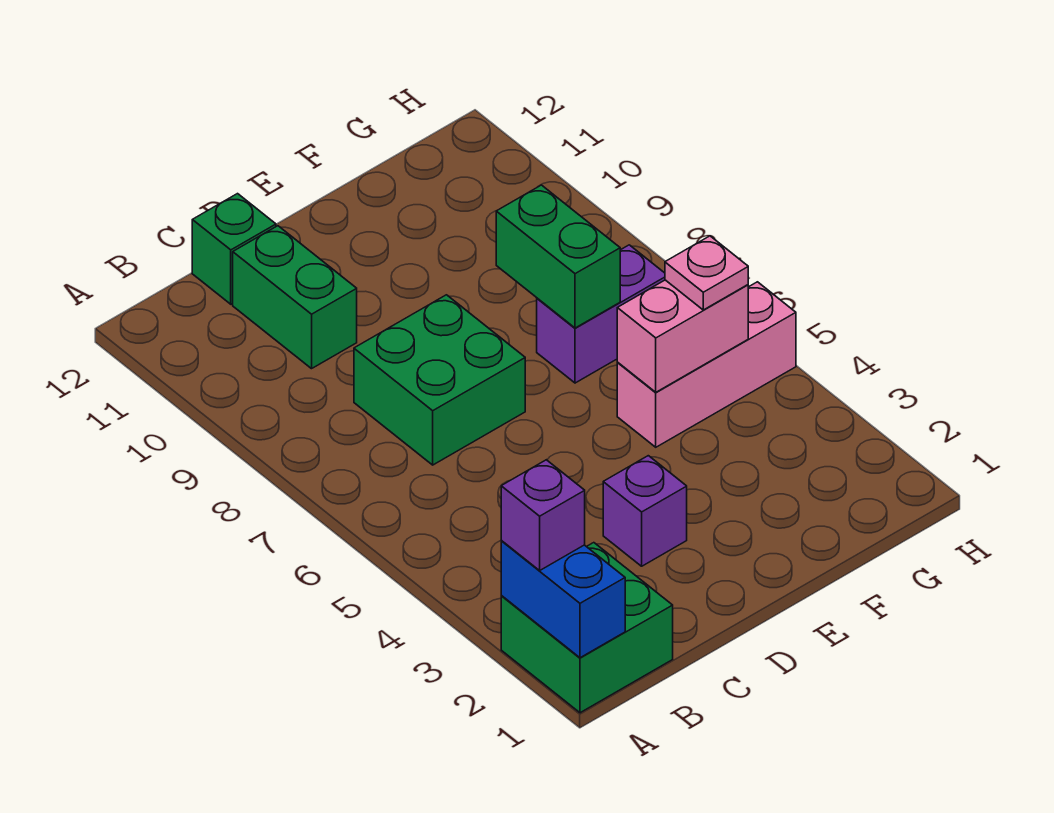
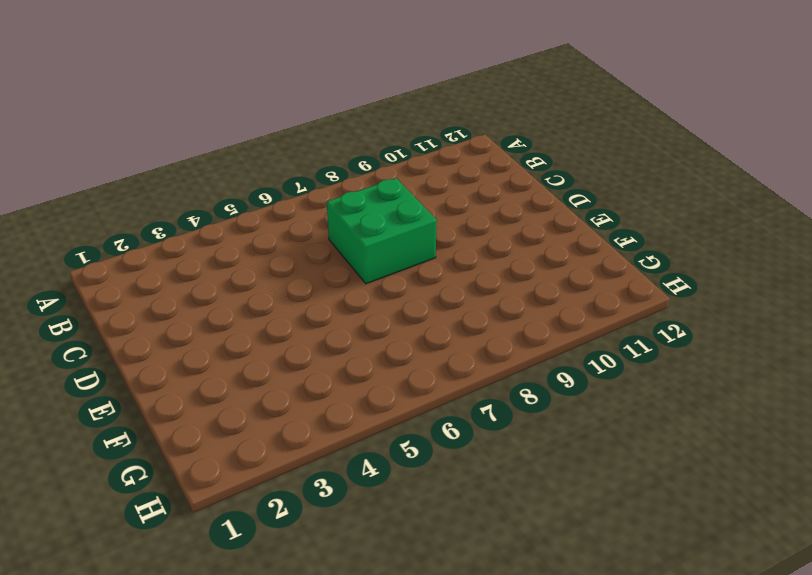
none -> green 2x2 brick [501,543,673,713]
none -> green 1x2 brick [233,226,357,369]
none -> green 1x1 brick [192,194,276,304]

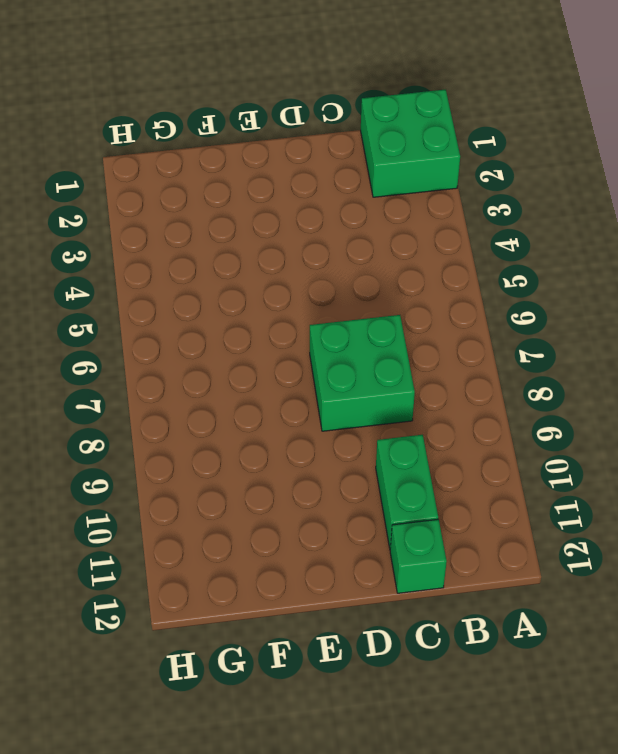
none -> purple 1x1 brick [603,456,687,566]
none -> pink 1x3 brick [617,282,796,447]
none -> purple 1x2 brick [537,245,665,383]

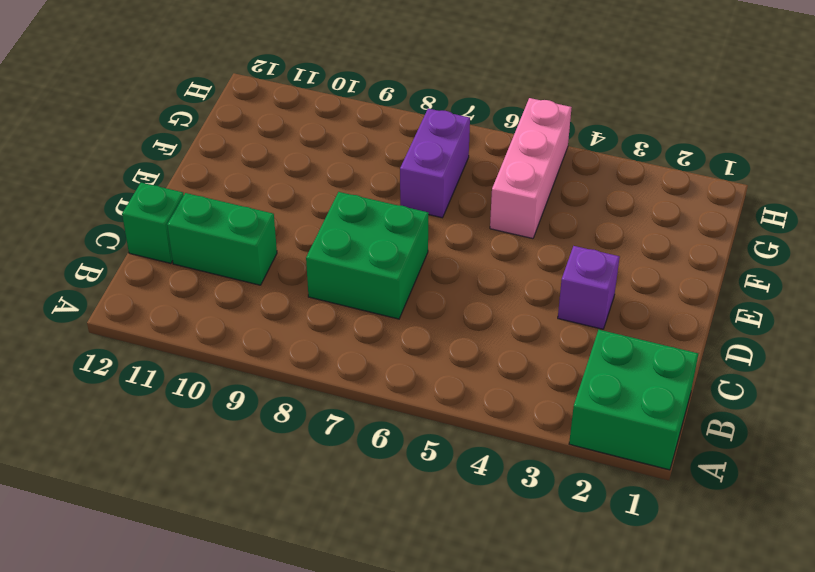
none -> blue 1x2 brick [501,541,625,658]
none -> pink 1x2 brick [617,280,748,392]
none -> green 1x2 brick [496,185,620,328]

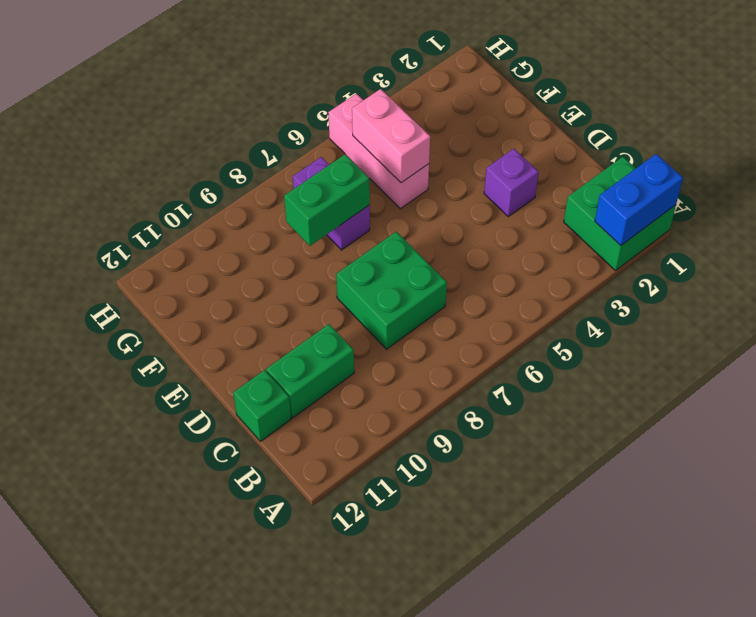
none -> purple 1x1 brick [501,460,585,570]
none -> pink 1x1 plate [665,236,748,310]

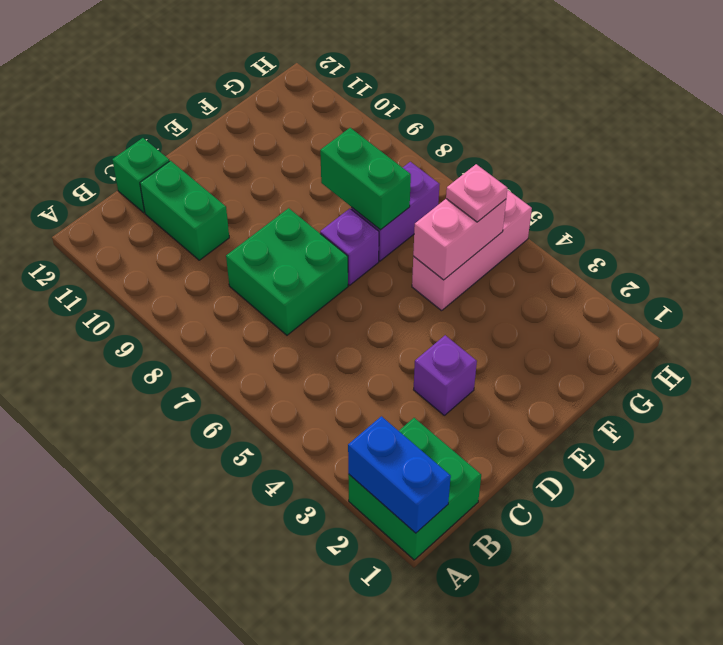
purple 1x1 brick [320,209,379,285] -> purple 1x1 brick moved to [501,460,585,570]

